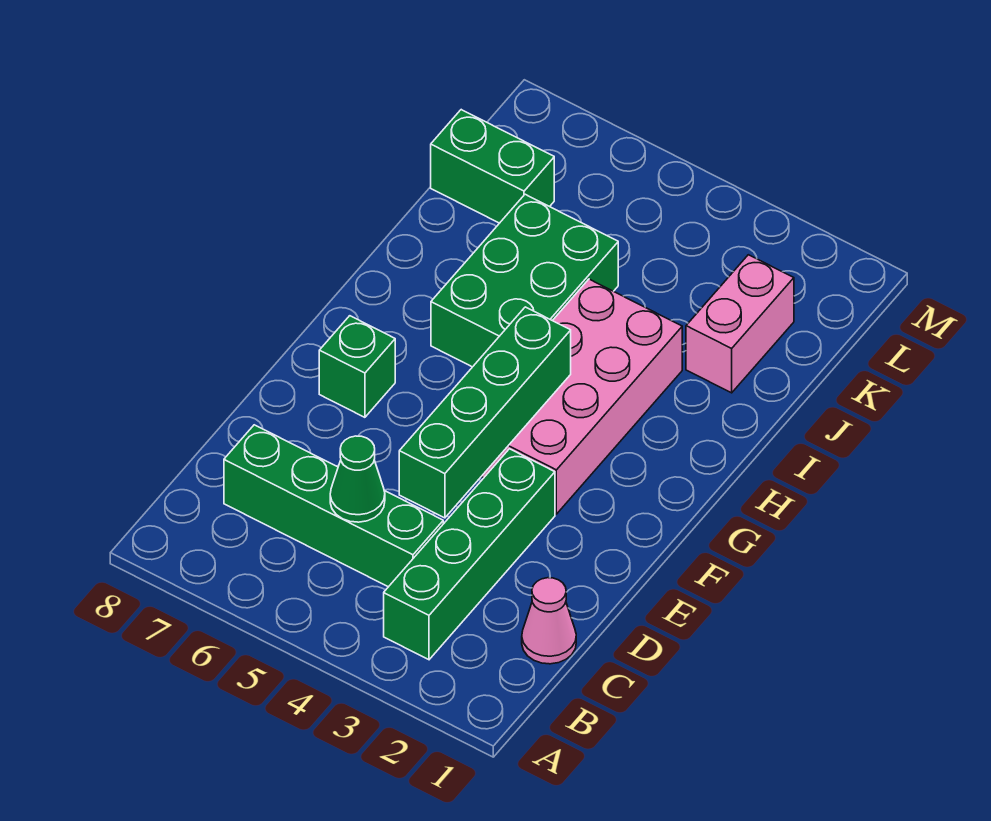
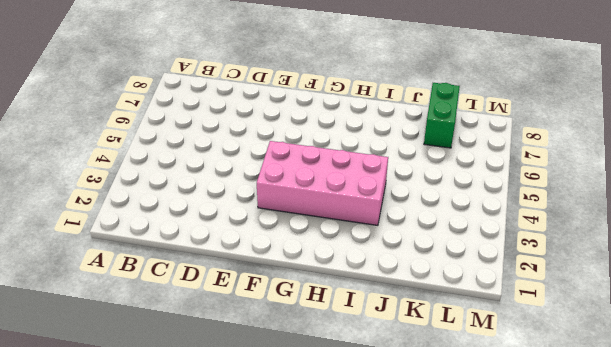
none -> green 1x4 brick [384,449,555,660]
none -> pink 1x1 cone [522,578,576,664]

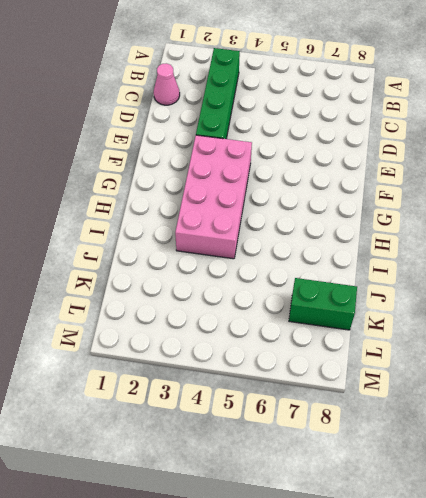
none -> green 1x4 brick [224,425,443,587]
none -> green 1x1 brick [319,316,395,417]

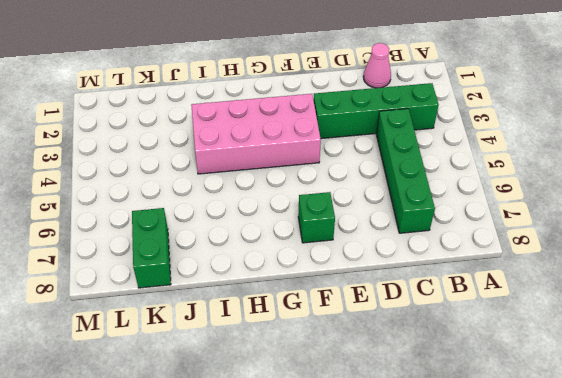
none -> green 2x3 brick [431,194,618,367]
none -> pink 1x2 brick [686,255,794,393]

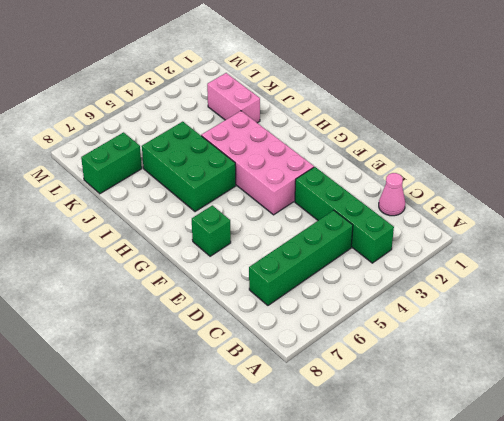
none -> green 1x1 cone [330,436,385,522]
none -> green 1x4 brick [399,307,571,518]

